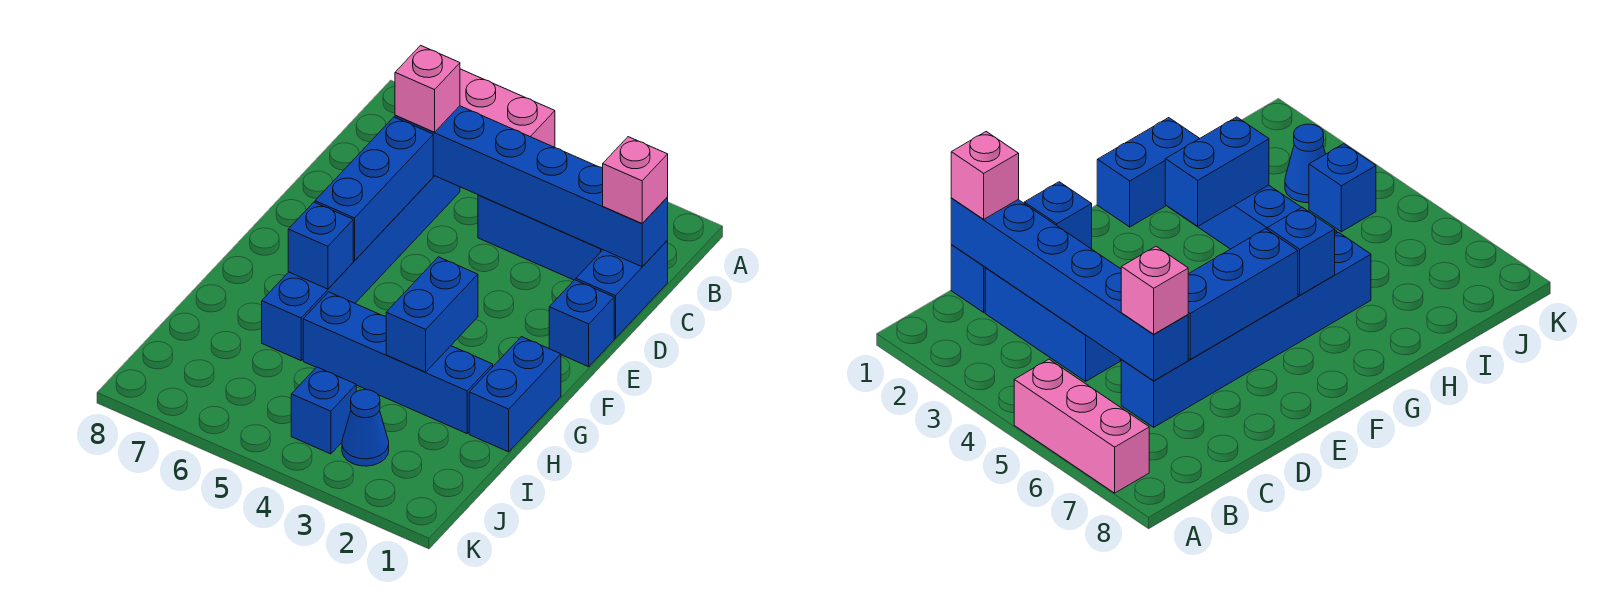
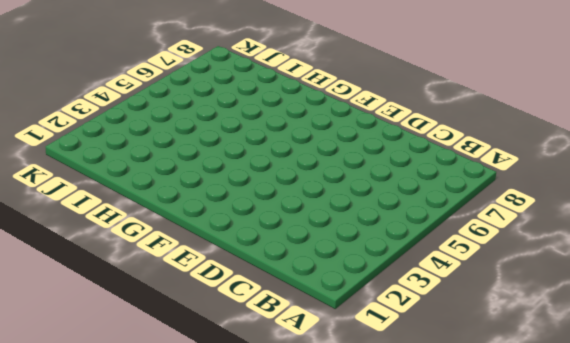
none -> pink 1x3 brick [460,69,555,147]
none -> blue 1x2 brick [576,241,668,338]
none -> blue 1x3 brick [478,195,603,280]

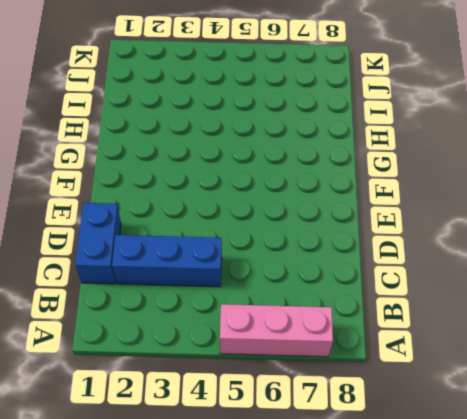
none -> blue 1x6 brick [262,175,460,361]
none -> blue 1x1 brick [549,280,614,367]
none -> blue 1x2 brick [469,337,561,452]

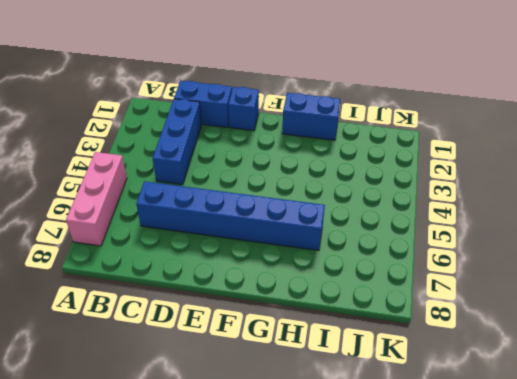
none -> blue 1x4 brick [303,292,493,433]
none -> blue 1x1 cone [342,390,389,466]
none -> blue 1x1 brick [291,367,356,454]

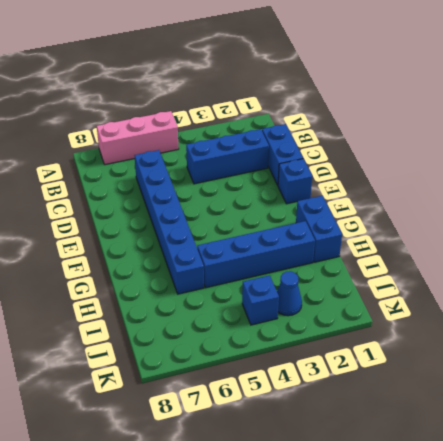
none -> blue 1x6 brick [395,106,668,267]
none -> blue 1x3 brick [315,117,433,261]
none -> blue 1x2 brick [386,257,478,372]

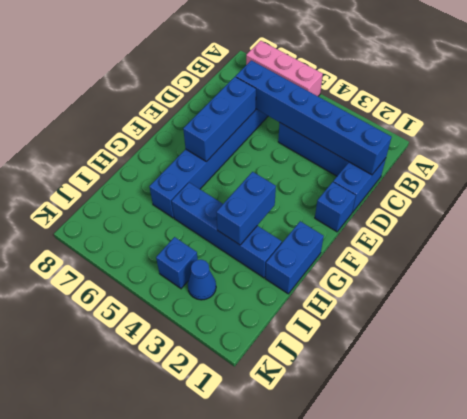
none -> blue 1x1 brick [288,202,353,289]
none -> pink 1x1 brick [603,137,668,223]
none -> pink 1x1 brick [395,45,460,132]

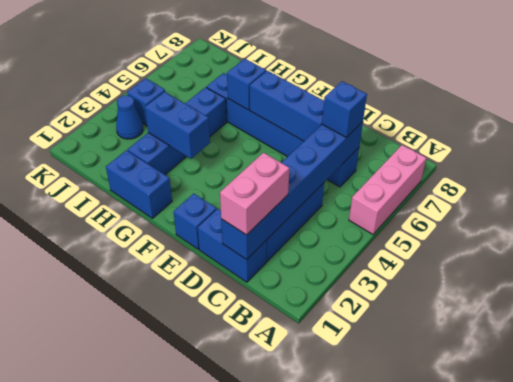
pink 1x2 brick [220,153,289,235] -> pink 1x1 brick [603,137,668,223]
blue 1x1 brick [322,81,367,137] -> pink 1x1 brick [395,45,460,132]

